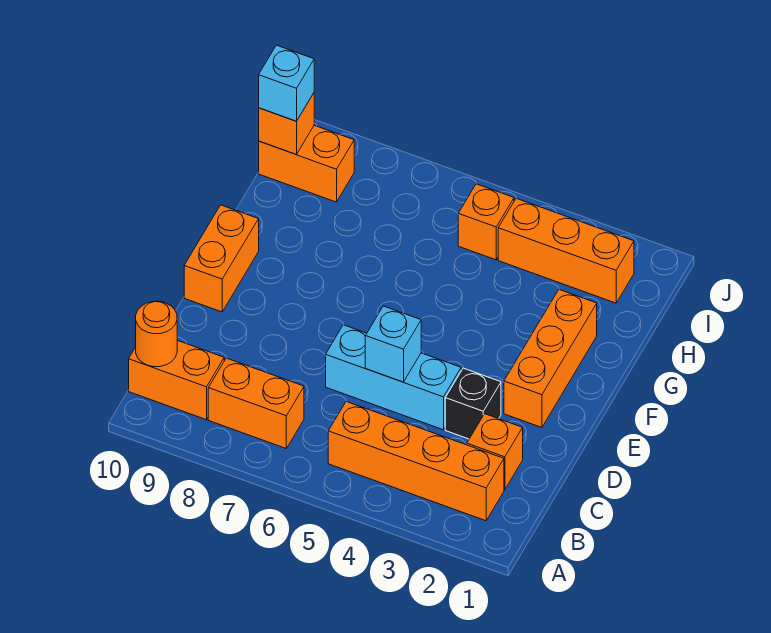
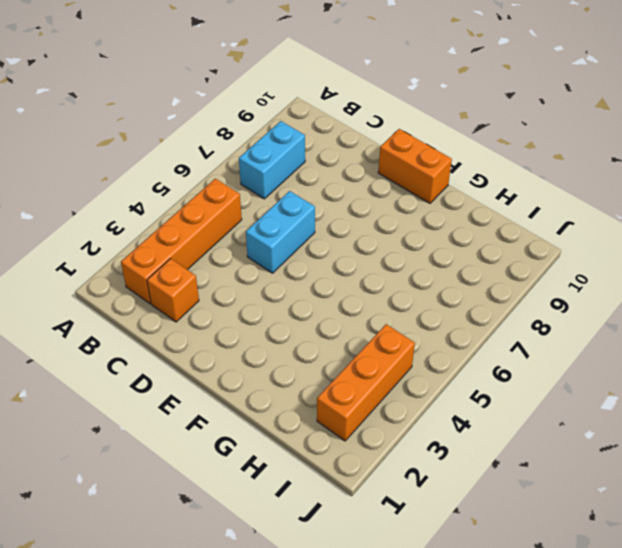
cyan 1x2 brick [239,121,305,199] -> orange 1x2 brick [208,358,304,448]
cyan 1x2 brick [246,191,315,273] -> cyan 1x3 brick [326,325,461,430]
none -> orange 1x2 brick [129,340,224,420]
none -> black 1x1 brick [445,368,501,439]
none -> orange 1x3 brick [504,289,597,428]

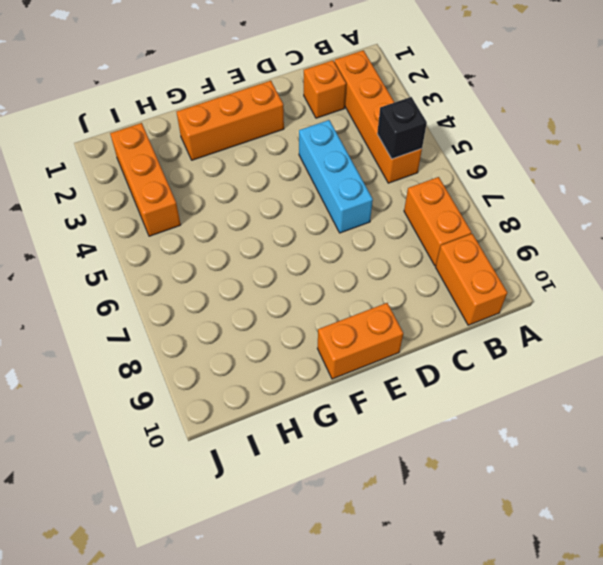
black 1x1 brick [377,97,427,159] -> black 1x1 brick moved to [445,368,501,439]
none -> orange 1x1 brick [458,184,514,260]
none -> orange 1x2 brick [259,125,354,202]
none -> orange 1x1 round brick [136,301,177,367]

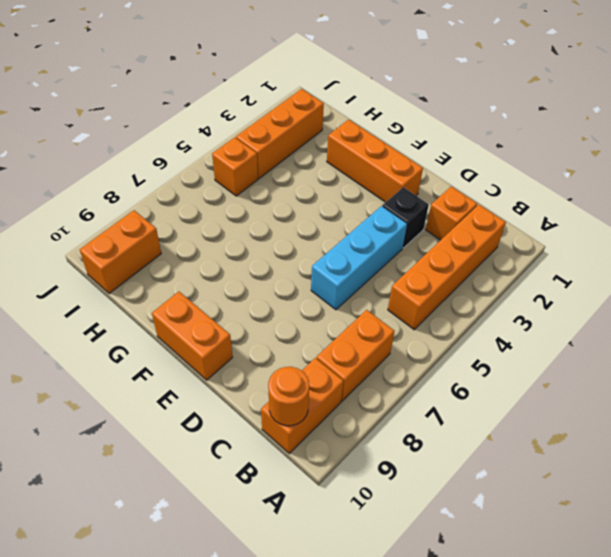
none -> cyan 1x1 brick [365,306,421,382]
none -> orange 1x1 brick [259,93,314,154]
none -> cyan 1x1 brick [259,45,314,121]

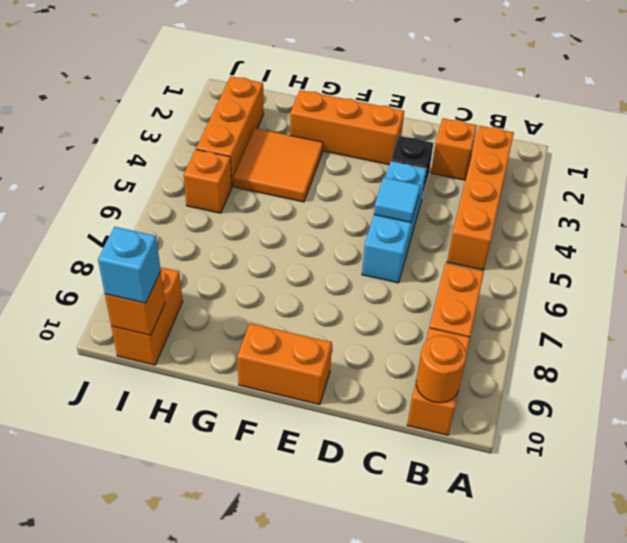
cyan 1x1 tile [374,178,420,222] -> cyan 1x1 brick [365,306,421,382]
orange 2x2 tile [234,128,323,202] -> none

